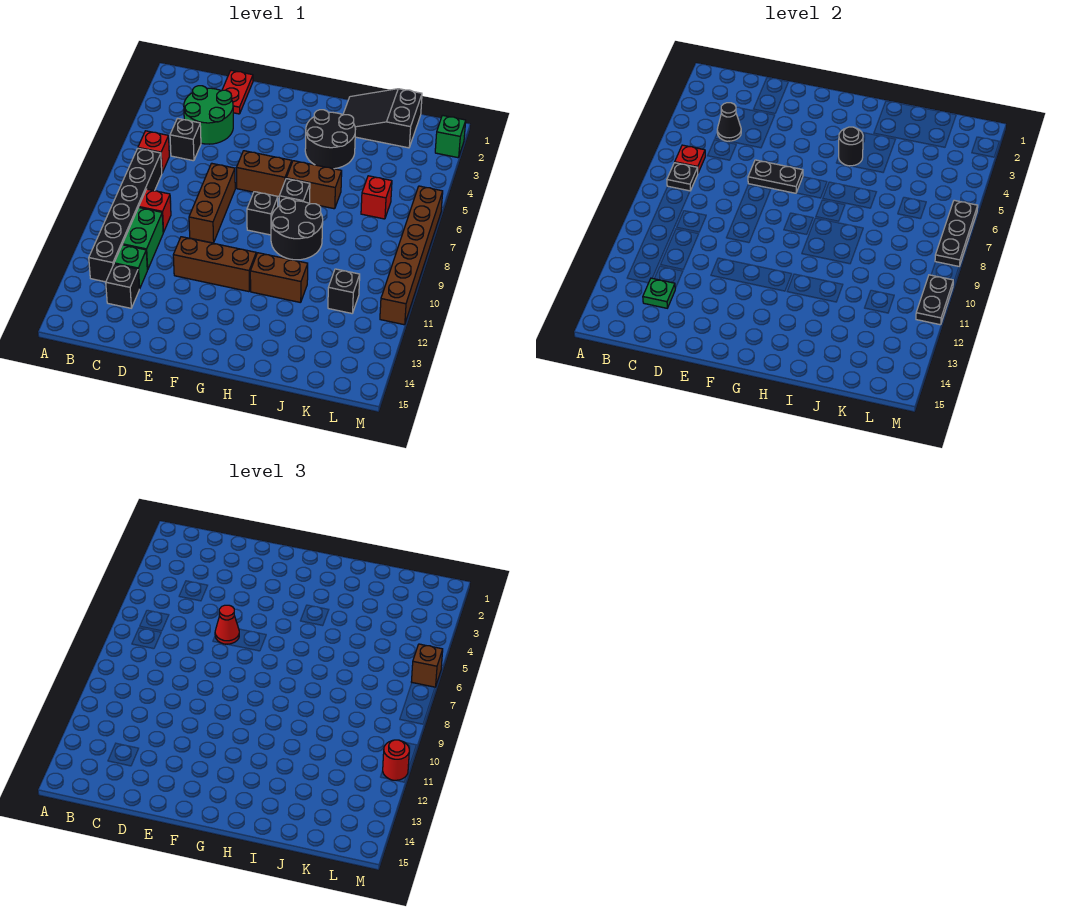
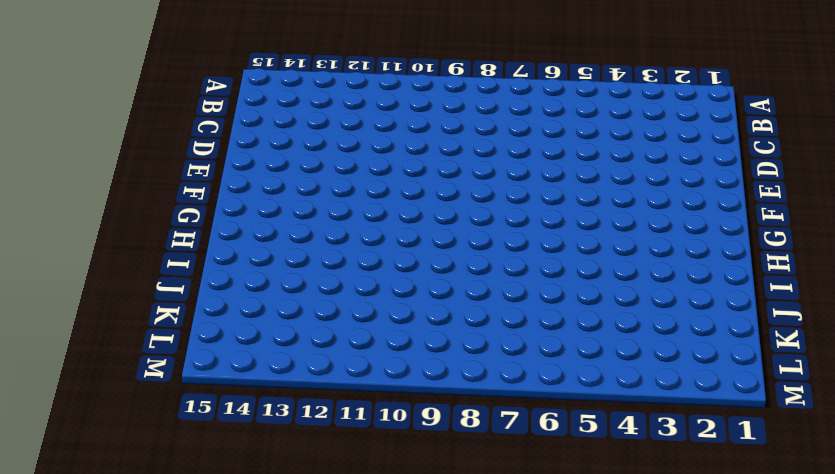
none -> red 1x1 brick [138,131,169,173]
none -> black 1x6 brick [89,148,162,282]
none -> green 2x2 round brick [184,86,233,144]
none -> black 1x1 brick [170,118,201,161]

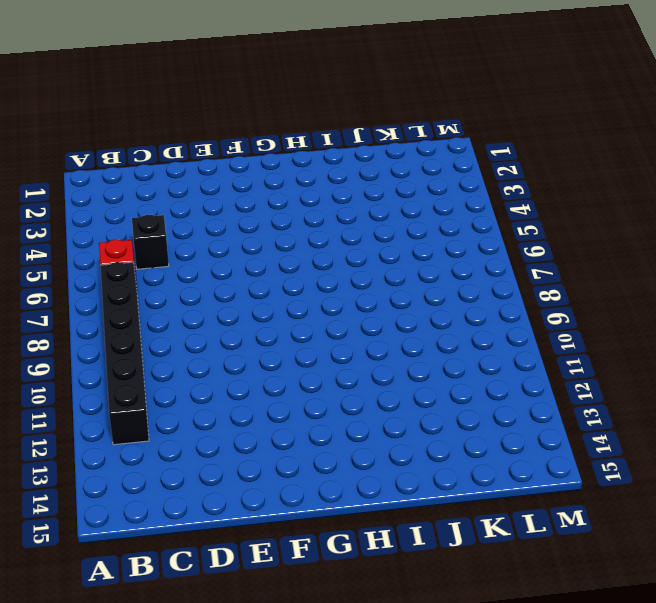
none -> green 2x2 round brick [184,86,233,144]
none -> red 1x1 brick [139,189,171,232]
none -> green 1x2 brick [123,207,163,270]
none -> green 1x1 brick [114,245,147,289]

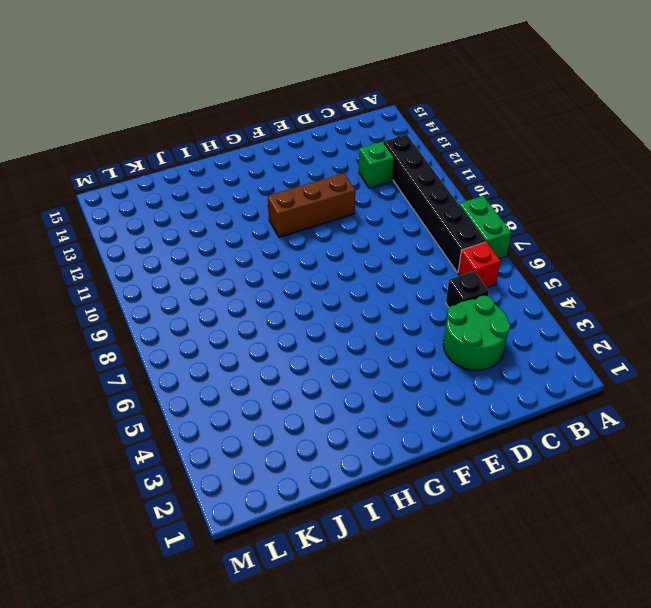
green 1x2 brick [459,196,511,259] -> green 1x2 brick moved to [123,207,163,270]
none -> red 1x1 brick [139,189,171,232]
none -> black 1x1 brick [106,264,139,308]
none -> red 1x2 plate [222,70,253,114]
none -> brown 1x3 brick [189,163,235,243]

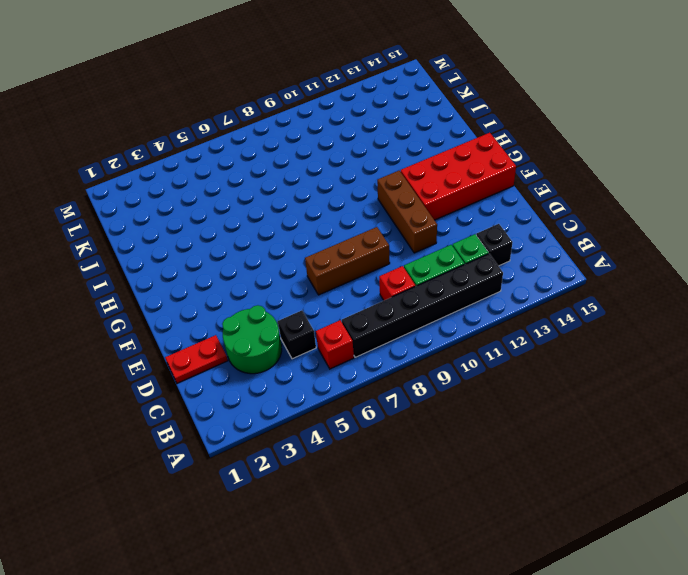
red 2x4 brick [401,133,516,220] -> none
none -> brown 1x2 brick [237,151,292,197]
none -> black 1x1 brick [247,192,278,235]
none -> black 2x2 round brick [305,110,356,169]
none -> brown 1x2 brick [286,161,342,209]

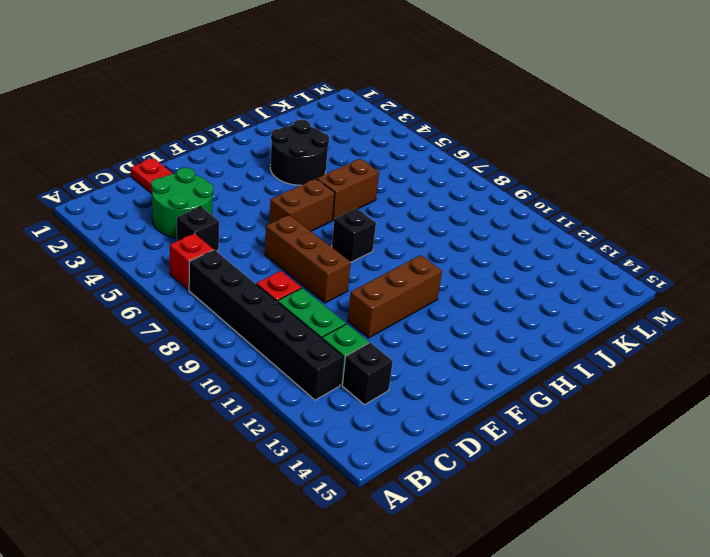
none -> black 1x1 brick [279,179,310,206]
none -> black 2x2 round brick [271,198,323,260]
none -> brown 1x2 brick [250,253,308,303]
none -> black 2x3 slope [343,89,422,148]

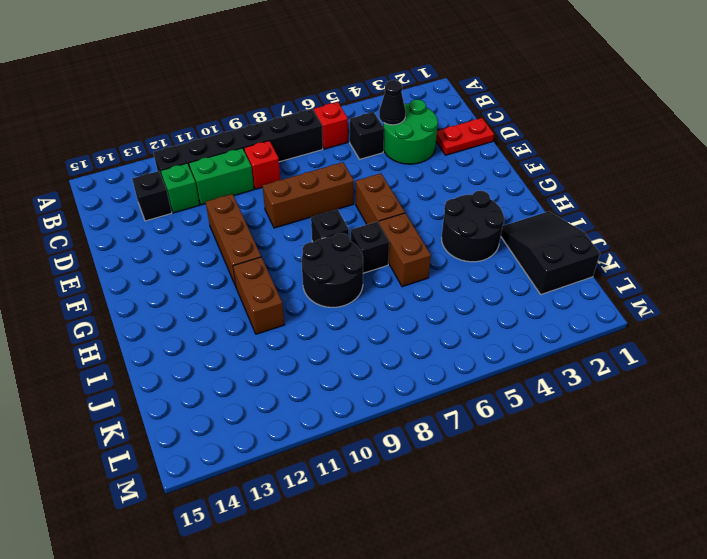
none -> red 1x1 brick [361,176,392,219]
none -> black 1x1 brick [328,269,360,313]
none -> green 1x1 brick [435,115,466,158]
none -> brown 1x6 brick [380,186,443,325]

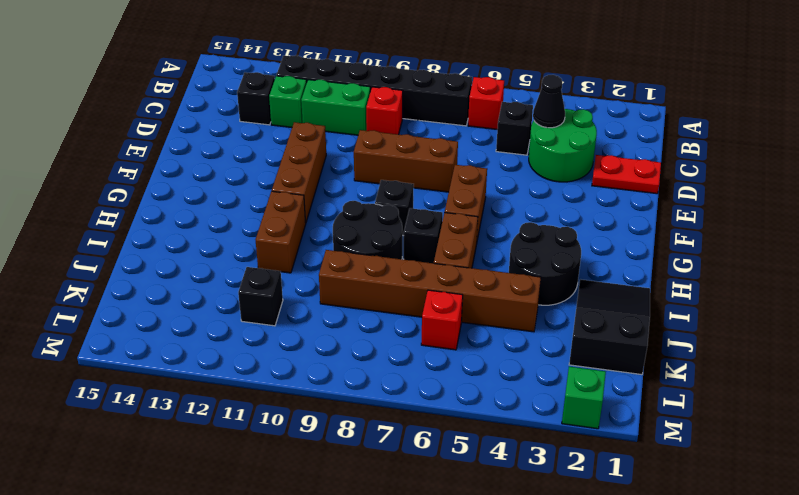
brown 1x6 brick [319,250,541,332] -> brown 1x6 brick moved to [380,186,443,325]
none -> red 1x1 plate [675,145,705,173]
none -> black 1x1 plate [667,163,698,191]
none -> green 1x1 plate [643,278,675,308]
none -> black 1x2 plate [748,160,803,193]

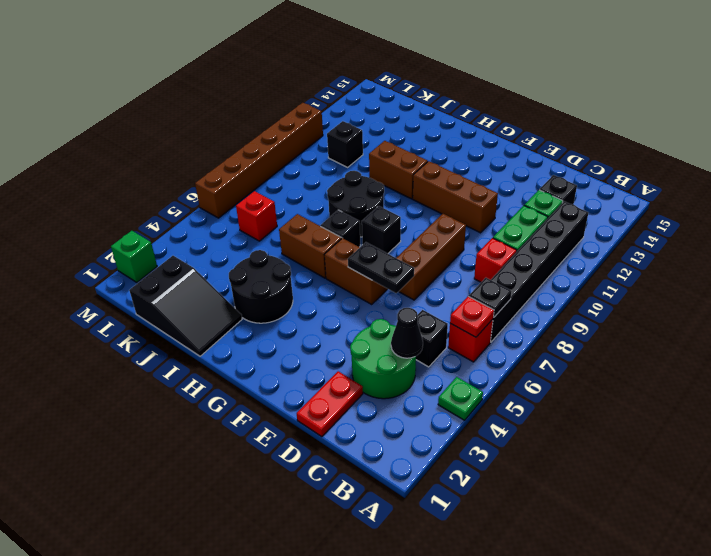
green 1x1 plate [438,377,483,420] -> green 1x1 plate moved to [643,278,675,308]
none -> black 1x1 round brick [839,127,863,166]
none -> black 1x3 plate [935,200,978,266]
none -> black 1x2 plate [916,275,953,325]
none -> red 1x1 cone [215,605,239,644]

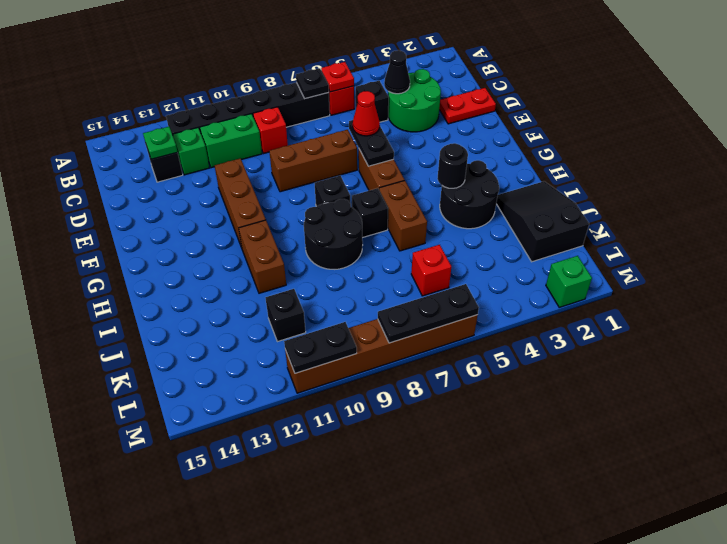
none -> brown 1x1 brick [411,644,443,687]
none -> red 1x1 round brick [383,740,409,780]

